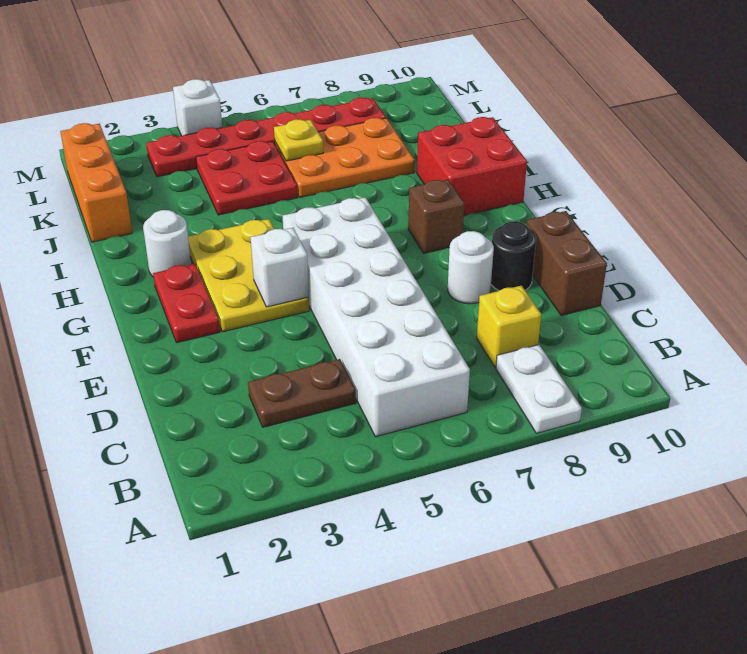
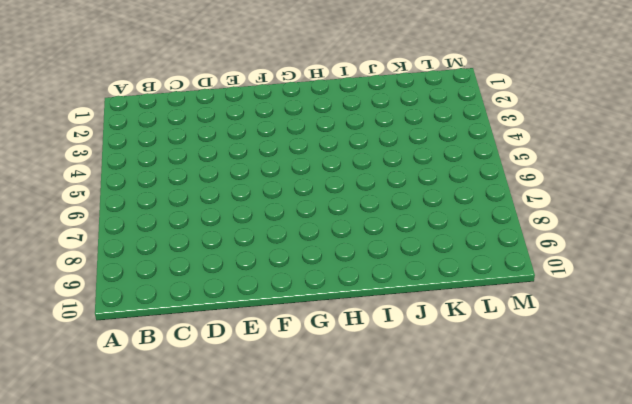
none -> white 1x2 plate [496,345,582,433]
none -> white 2x6 brick [283,197,470,437]
none -> brown 1x2 plate [248,359,356,427]

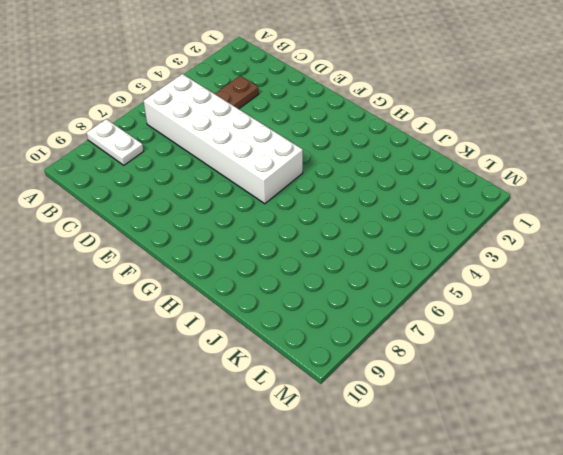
none -> yellow 1x1 brick [477,286,541,367]
none -> brown 1x2 brick [526,211,607,315]
none -> white 1x1 round brick [448,231,494,304]

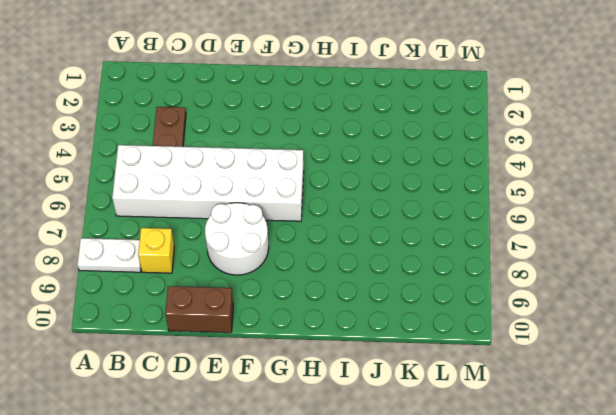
white 2x2 round brick [205,203,269,275] -> white 1x1 round brick [448,231,494,304]
none -> black 1x1 round brick [491,221,536,290]
none -> red 1x2 plate [153,264,220,343]
none -> yellow 2x3 plate [188,219,310,332]

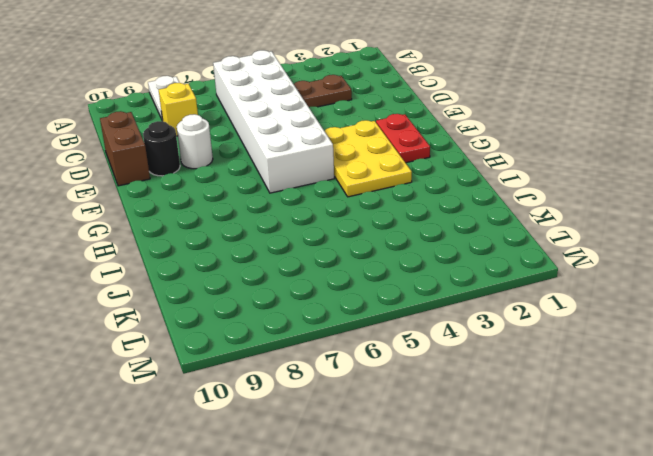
none -> brown 1x1 brick [408,179,464,253]
none -> white 1x1 round brick [143,210,191,277]
none -> red 2x2 brick [417,117,527,215]

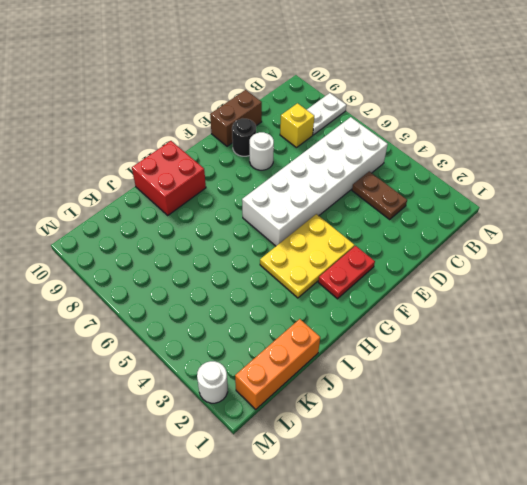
white 1x1 round brick [197,361,228,403] -> white 1x1 round brick moved to [143,210,191,277]
none -> brown 1x1 brick [408,179,464,253]
none -> red 2x2 plate [196,141,297,215]
none -> orange 2x3 plate [275,118,415,198]

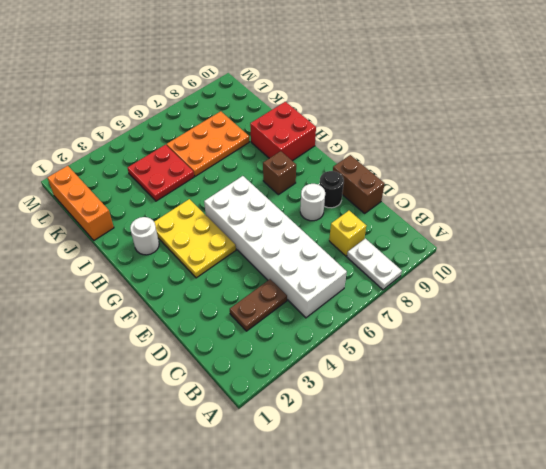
none -> red 1x2 plate [153,264,220,343]
none -> red 1x6 plate [146,97,386,177]
none -> white 1x1 brick [173,79,222,136]

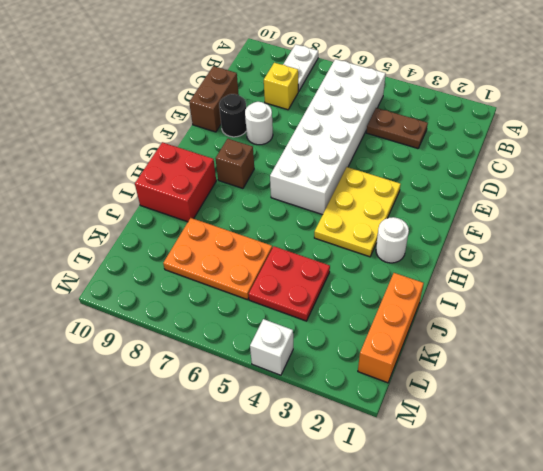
none -> red 1x2 plate [153,264,220,343]
none -> red 1x6 plate [146,97,386,177]
none -> white 1x1 brick [251,228,309,307]

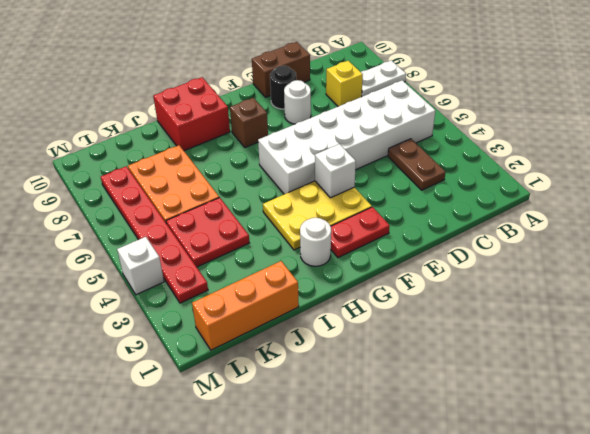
none -> yellow 1x1 plate [274,119,323,161]

